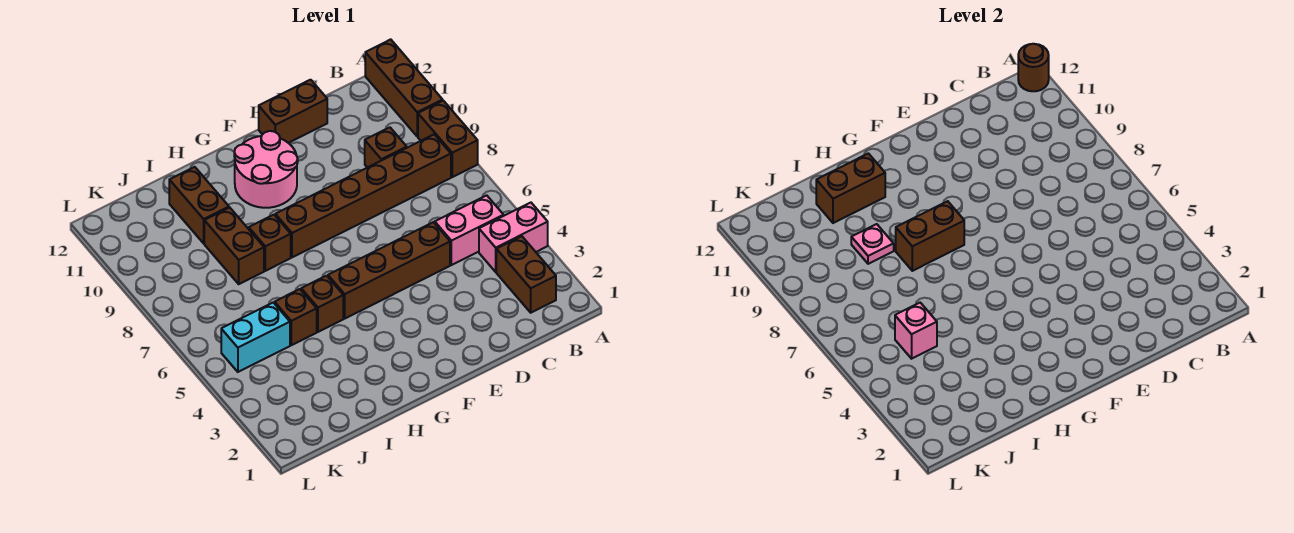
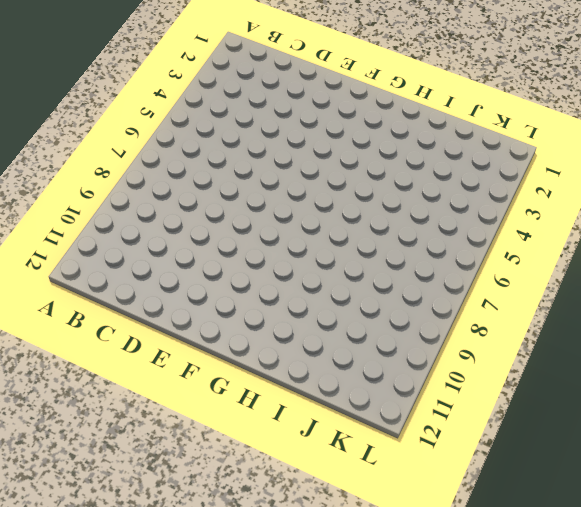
none -> pink 1x2 brick [479,203,548,272]
none -> brown 1x2 brick [418,101,478,177]
none -> brown 1x3 brick [365,39,443,136]

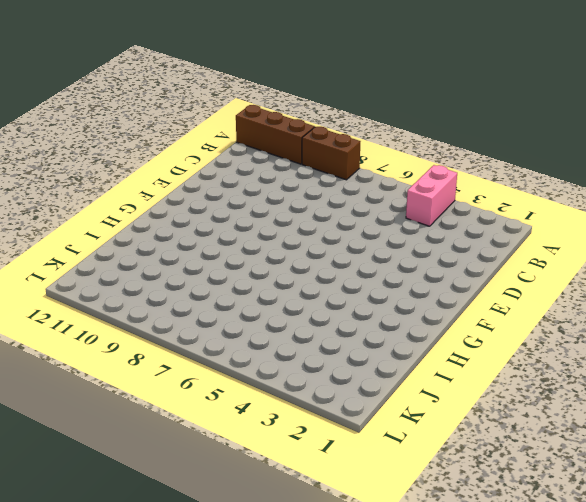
none -> brown 1x2 brick [496,236,556,313]
none -> pink 1x2 brick [435,195,504,265]
none -> brown 1x6 brick [275,135,451,257]

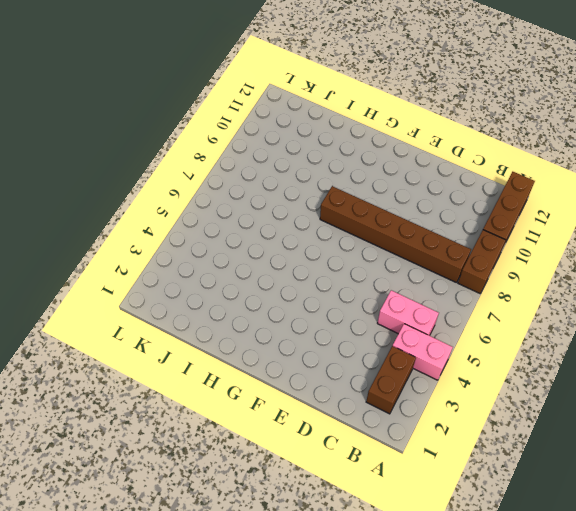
none -> brown 1x1 brick [365,127,407,168]
none -> brown 1x4 brick [328,222,450,318]
none -> brown 1x2 brick [259,80,327,143]

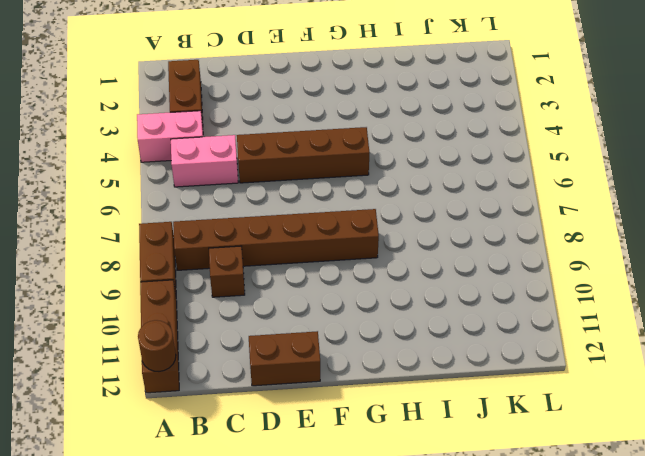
none -> pink 2x2 round brick [234,131,298,208]
none -> brown 1x1 brick [301,276,343,332]
none -> brown 1x1 brick [249,215,291,271]

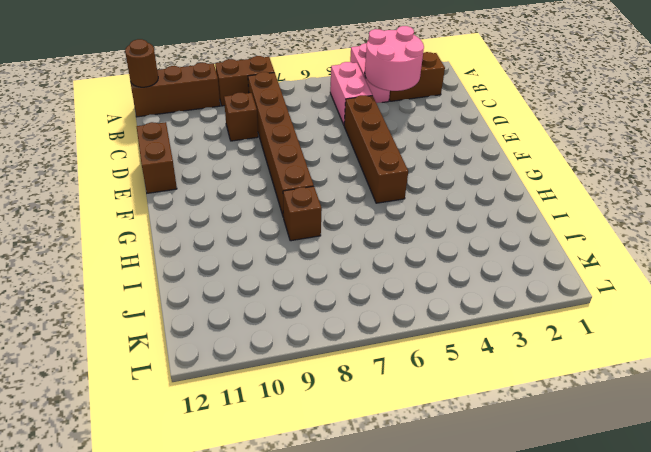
pink 2x2 round brick [365,26,424,91] -> pink 2x2 round brick moved to [234,131,298,208]
none -> brown 1x1 brick [301,276,343,332]
none -> brown 1x1 brick [275,289,317,345]
none -> brown 1x2 brick [204,208,264,284]

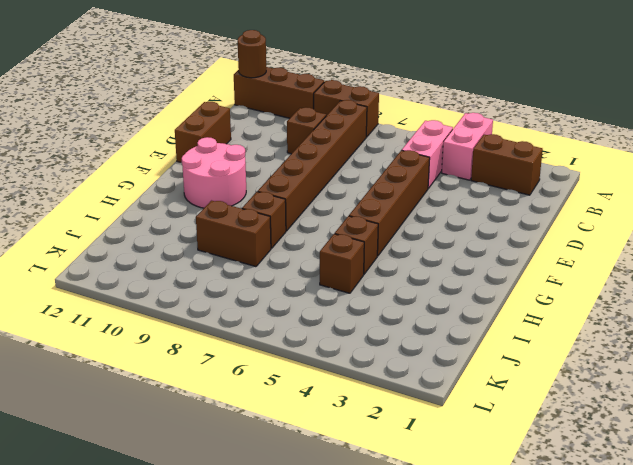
none -> brown 1x2 brick [169,167,229,243]
none -> cyan 1x2 brick [221,303,290,372]
none -> brown 1x2 brick [896,201,964,271]

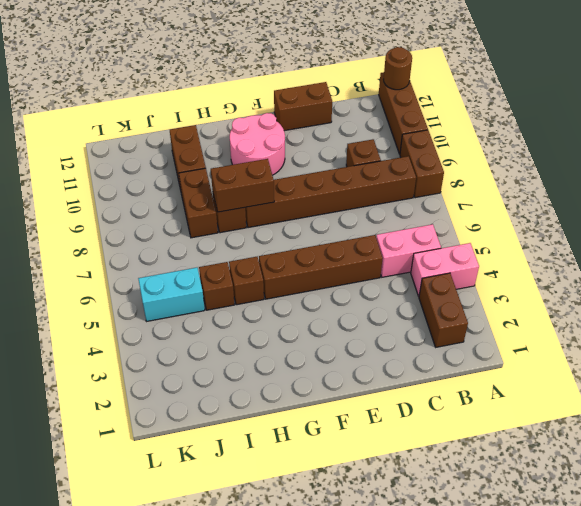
none -> brown 1x2 brick [816,153,885,223]
none -> pink 1x1 plate [851,224,894,264]
none -> pink 1x1 brick [895,303,937,359]

